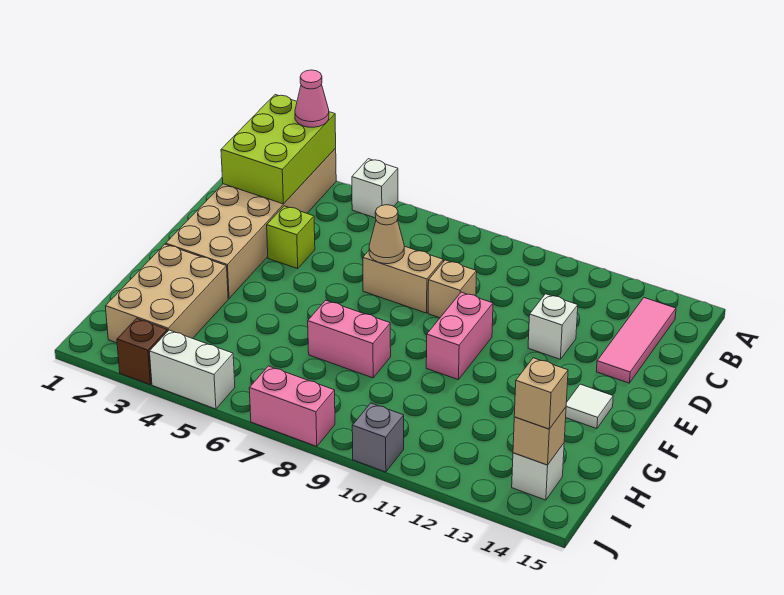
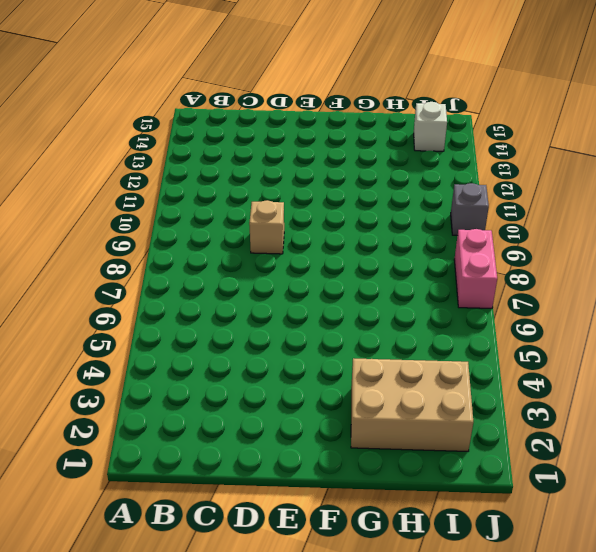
none -> tan 2x6 brick [166,148,336,299]
none -> white 1x1 brick [352,159,398,218]
none -> pink 1x3 tile [596,298,676,383]

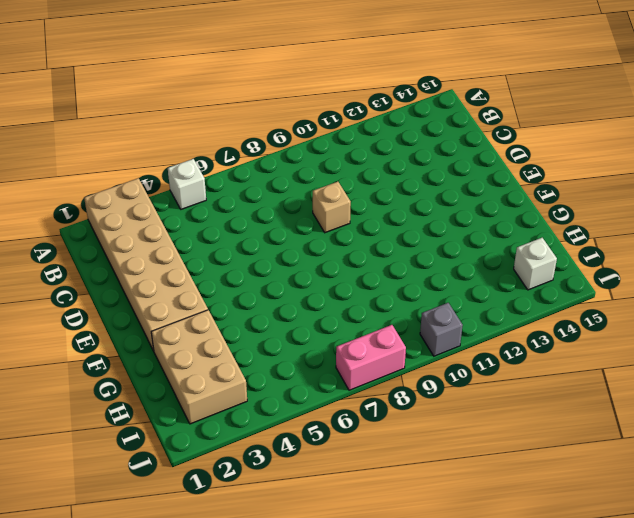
none -> pink 1x3 tile [596,298,676,383]
none -> lime 1x1 brick [267,206,315,269]
none -> tan 1x2 brick [363,246,443,313]

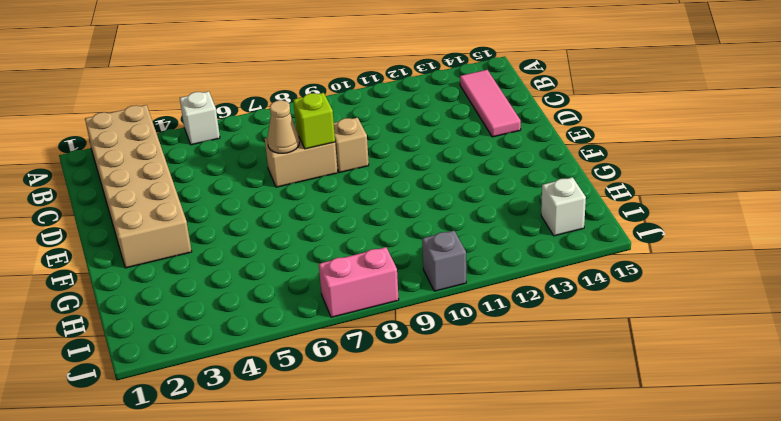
lime 1x1 brick [293,93,335,149] -> lime 1x1 brick moved to [267,206,315,269]
none -> white 1x1 brick [528,294,578,359]
none -> pink 1x2 brick [426,292,493,380]
none -> white 1x1 tile [566,384,613,429]

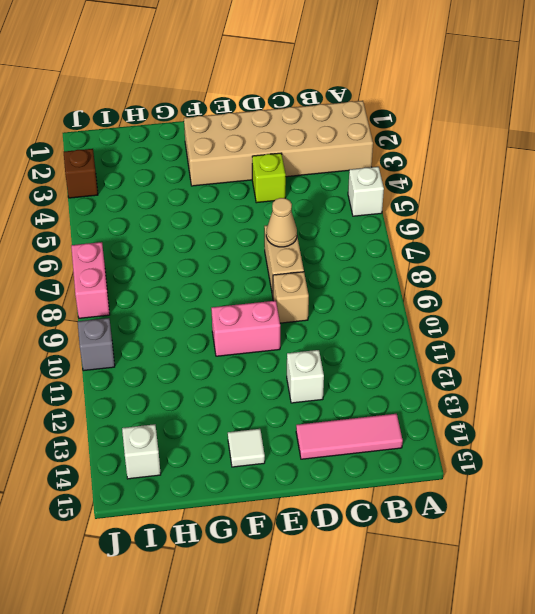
none -> tan 2x3 brick [105,244,228,343]
none -> pink 1x2 brick [308,300,391,378]
none -> white 1x2 brick [150,330,235,409]

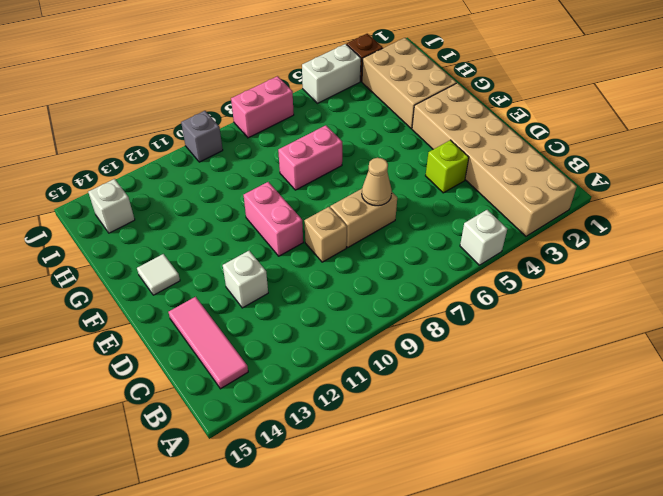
none -> lime 2x3 brick [221,95,336,204]
none -> tan 1x1 brick [513,407,566,465]
none -> pink 1x1 cone [295,70,329,127]

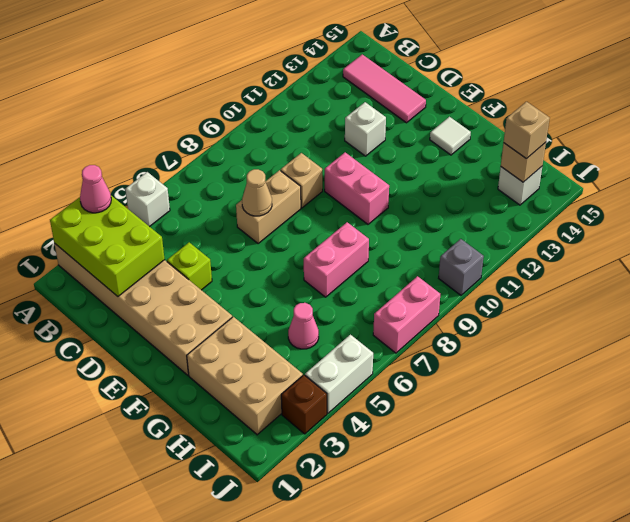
pink 1x1 cone [288,303,319,349] -> none

